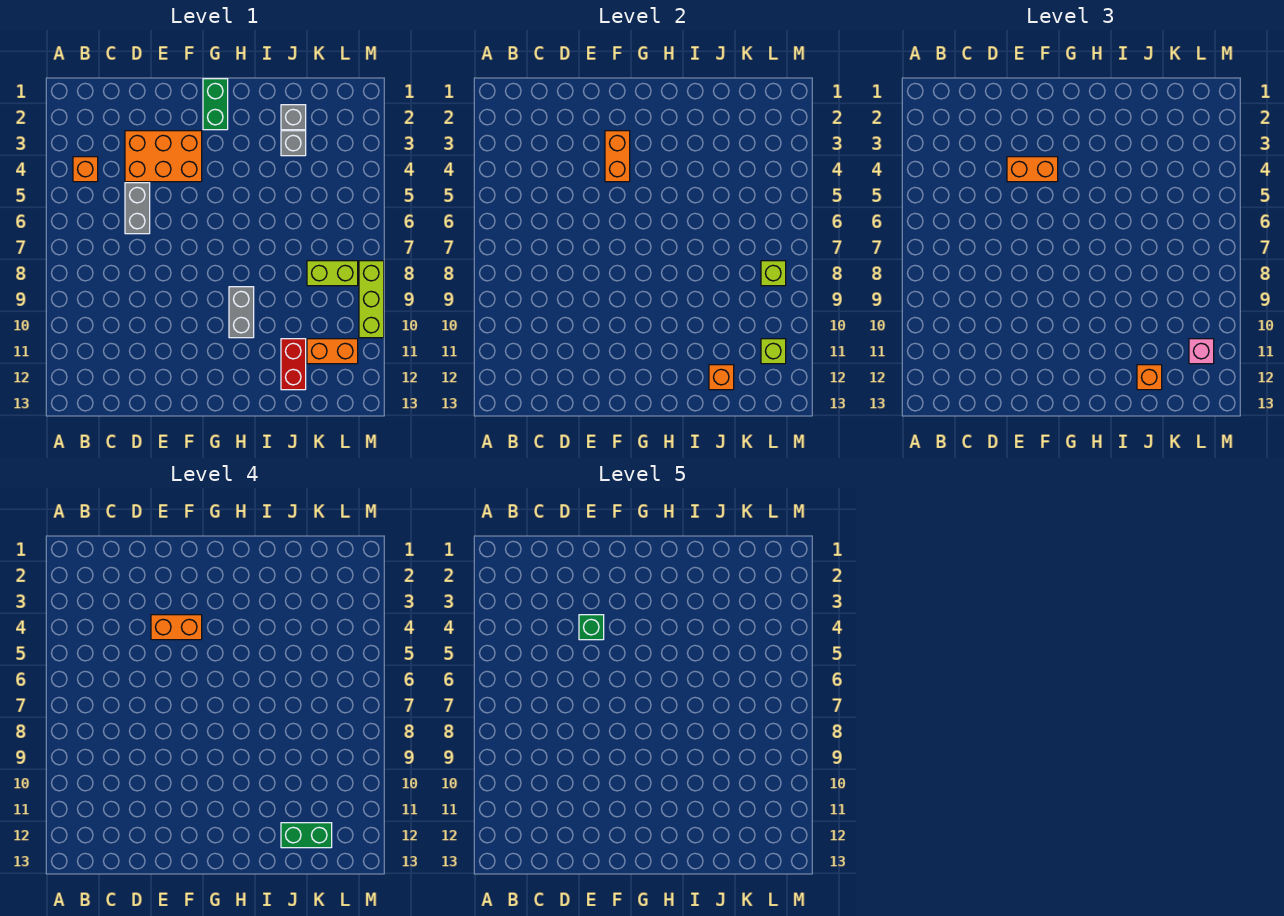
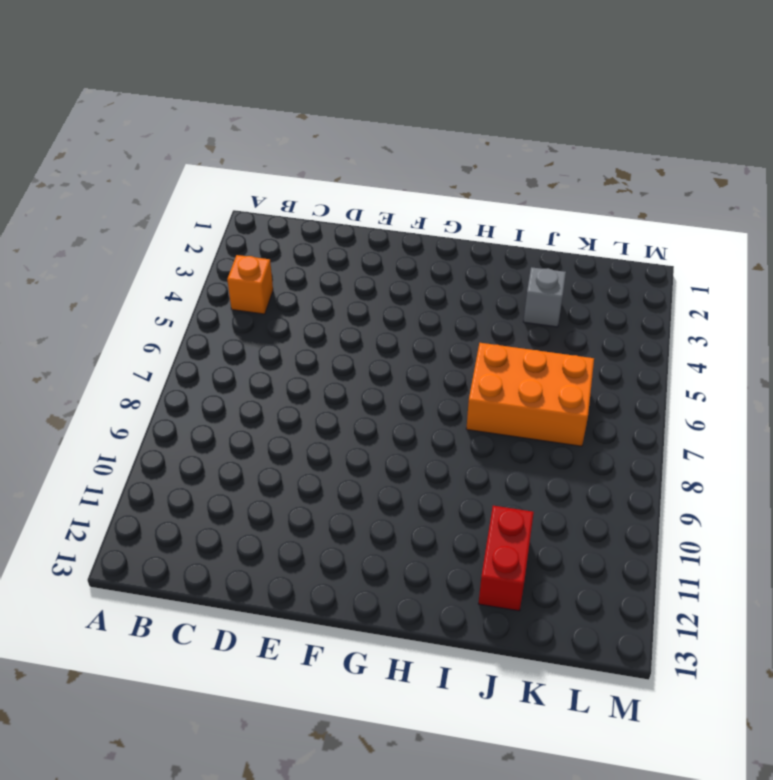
orange 2x3 brick [466,343,594,446] -> orange 2x3 brick moved to [125,131,202,182]
none -> grey 1x2 brick [125,183,150,234]
none -> green 1x2 brick [203,79,228,130]
none -> grey 1x2 brick [229,287,254,338]

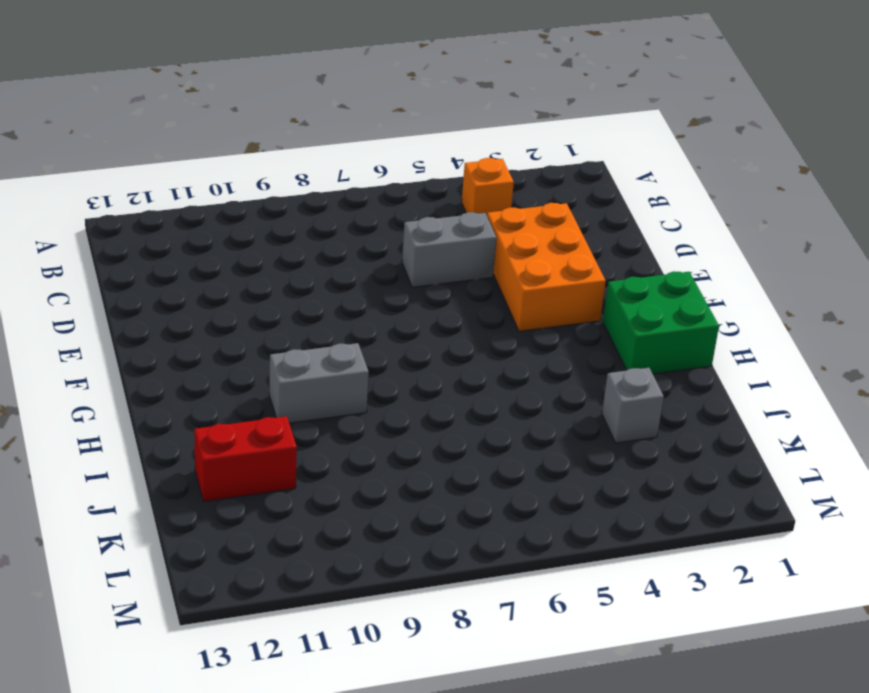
green 2x2 brick [603,271,719,374] -> green 1x2 brick [203,79,228,130]
none -> grey 1x1 brick [281,105,306,130]
none -> lime 1x2 brick [307,261,358,286]
none -> orange 1x2 brick [307,339,358,364]

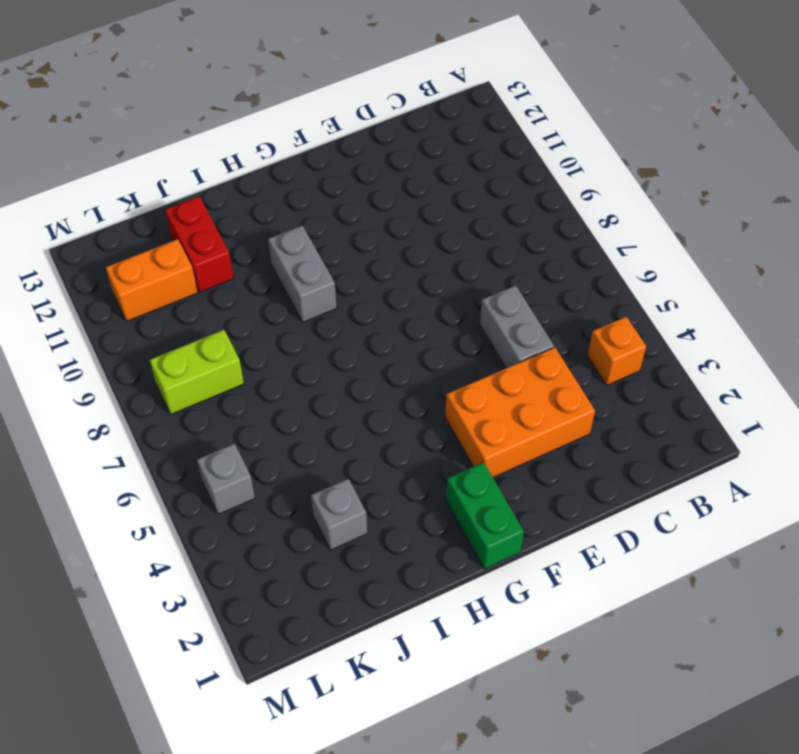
grey 1x1 brick [197,444,255,514] -> grey 1x1 brick moved to [281,105,306,130]
none -> lime 1x3 brick [359,261,384,338]
none -> orange 1x2 brick [605,131,630,182]
none -> orange 1x1 brick [709,365,734,390]

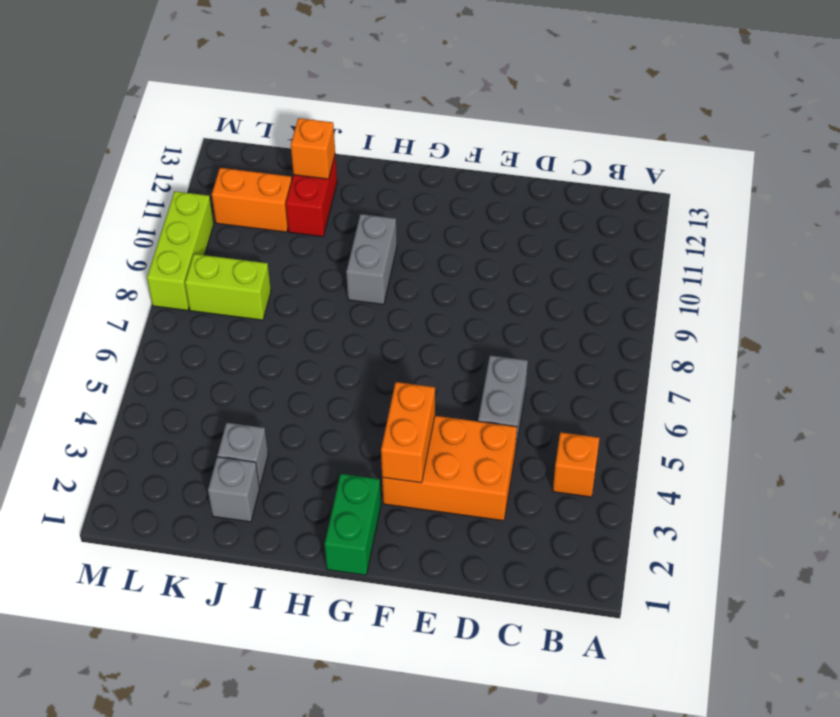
none -> lime 1x1 brick [761,261,786,286]
none -> lime 1x1 brick [761,339,786,364]
none -> orange 1x2 brick [1007,157,1058,182]

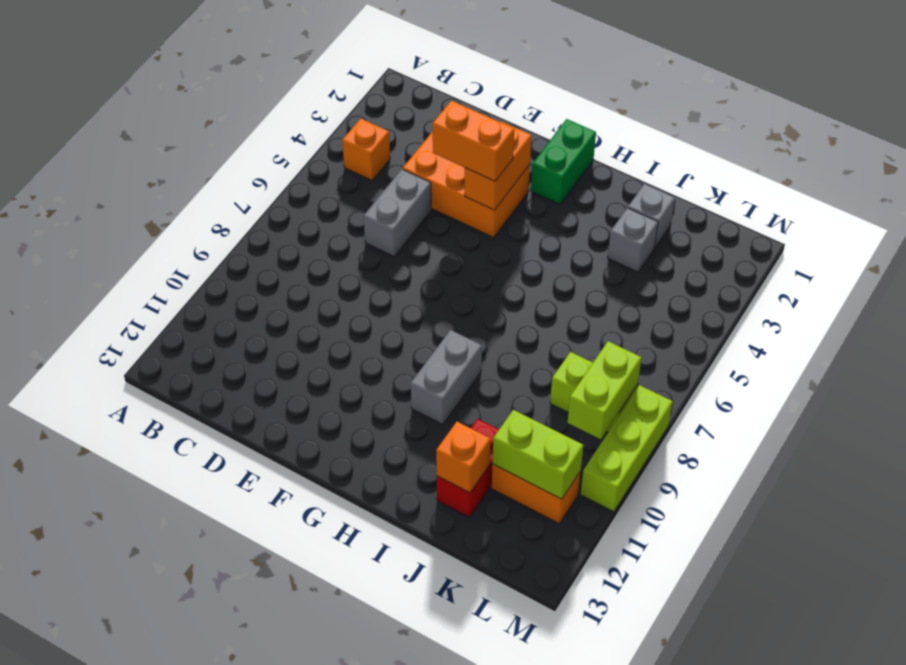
lime 1x2 brick [493,410,583,499] -> lime 1x1 brick [761,339,786,364]
lime 1x2 brick [568,341,642,439] -> lime 1x1 brick [761,261,786,286]
none -> orange 1x1 brick [1137,365,1162,390]
none -> pink 1x1 brick [1189,339,1214,364]
none -> orange 1x2 brick [151,615,202,640]

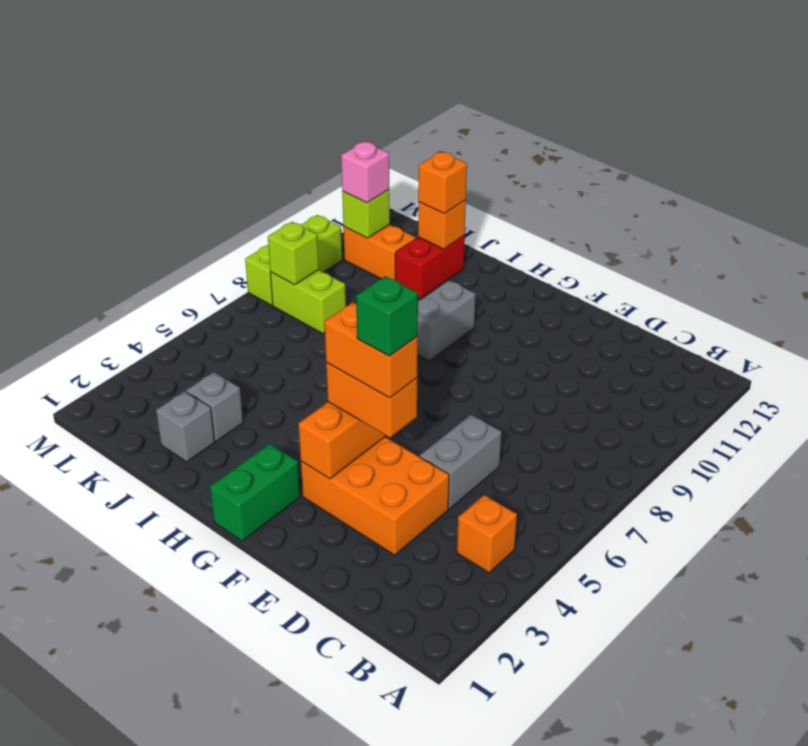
none -> green 1x2 brick [281,823,332,848]

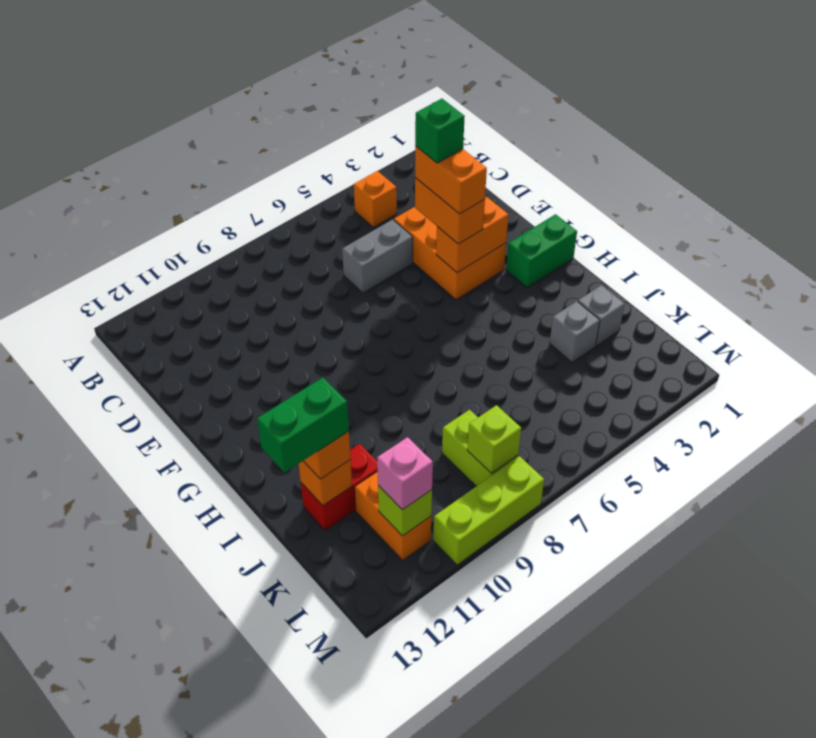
green 1x2 brick [257,378,349,473] -> green 1x2 brick turned to [281,823,332,848]
none -> grey 1x2 brick [229,287,254,338]

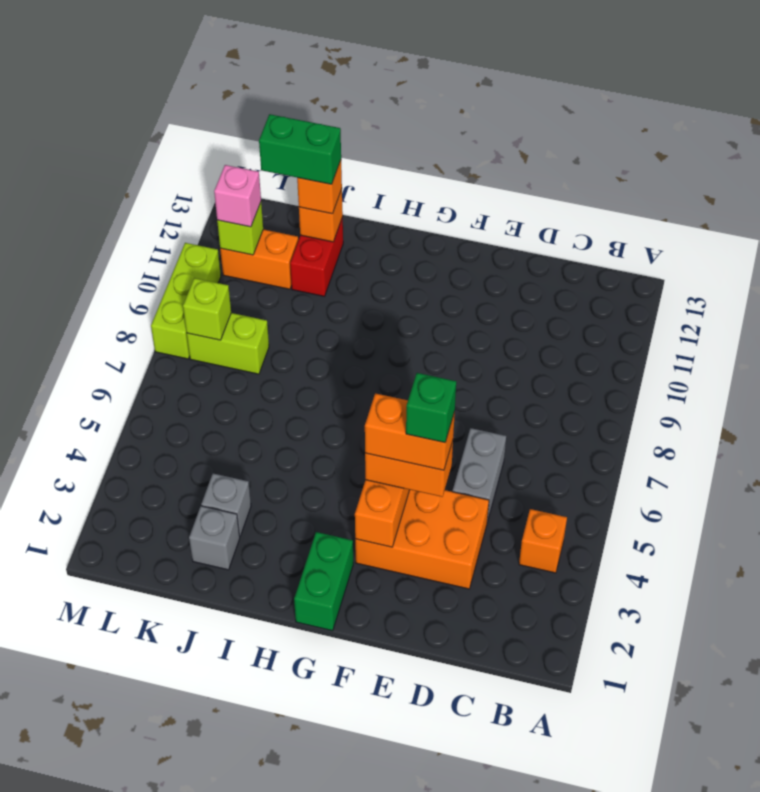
none -> grey 1x2 brick [229,287,254,338]

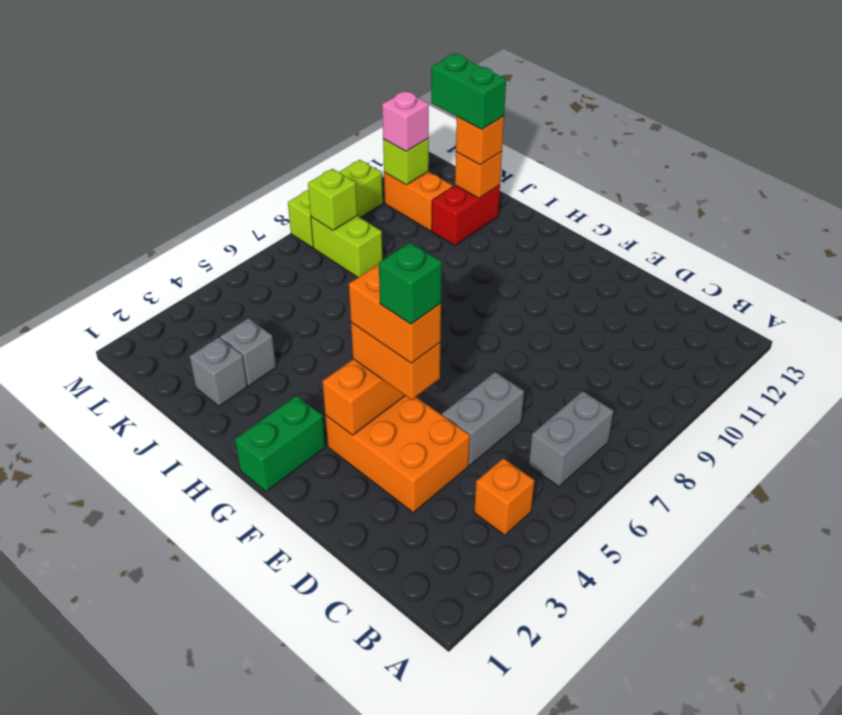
grey 1x2 brick [529,391,613,487] -> grey 1x2 brick moved to [229,287,254,338]

